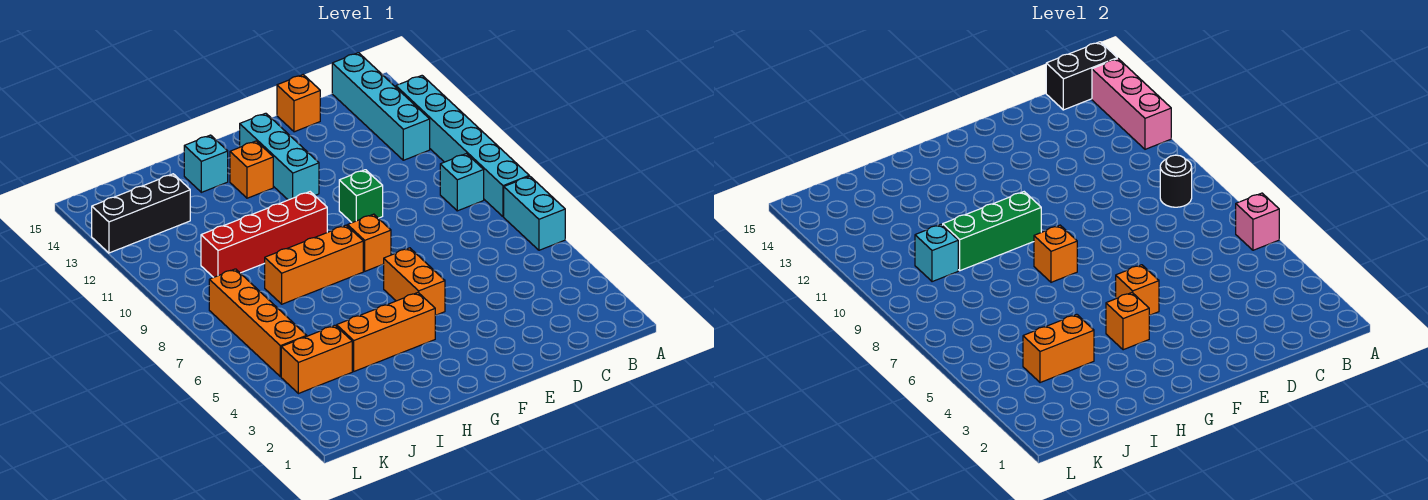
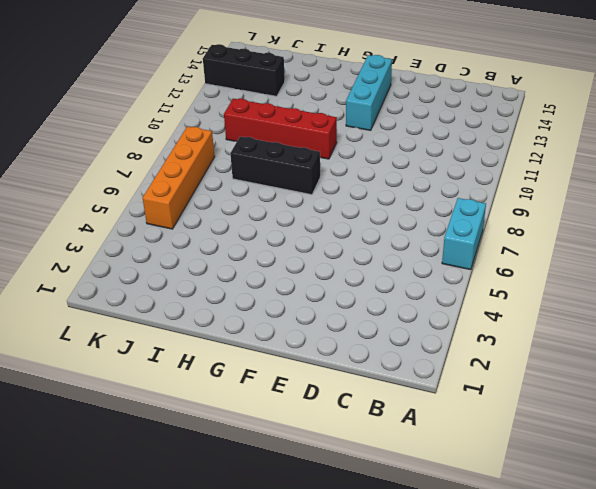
black 1x3 brick [230,136,320,195] -> orange 1x3 brick [265,225,363,304]
none -> cyan 1x6 brick [396,76,529,217]
none -> cyan 1x1 brick [440,154,484,211]
none -> cyan 1x4 brick [332,53,430,160]

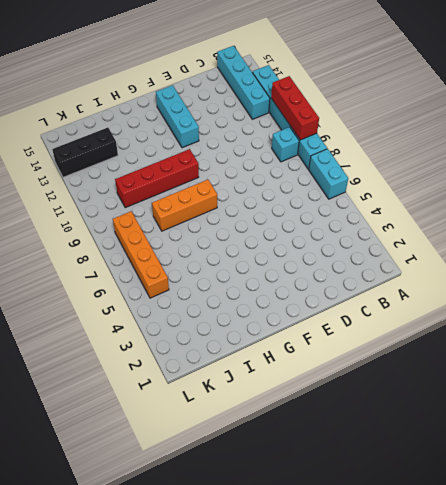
red 1x3 brick [271,76,319,140] -> none
none -> orange 1x1 brick [277,75,320,132]
none -> green 1x1 brick [339,170,383,223]
none -> orange 1x2 brick [383,248,445,315]

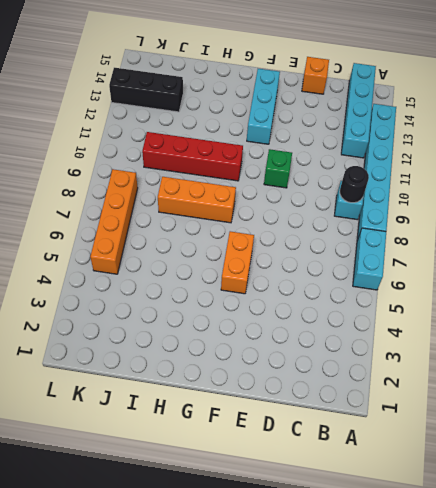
none -> orange 1x1 brick [348,214,391,271]
none -> orange 1x3 brick [337,293,435,371]
none -> orange 1x1 brick [230,141,273,198]

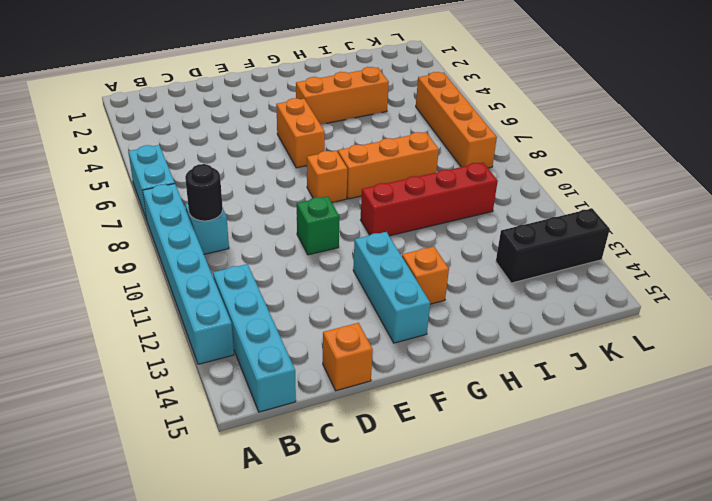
none -> cyan 1x1 brick [184,135,228,192]
none -> orange 1x2 brick [281,325,352,394]
none -> pink 1x1 brick [1236,193,1279,250]

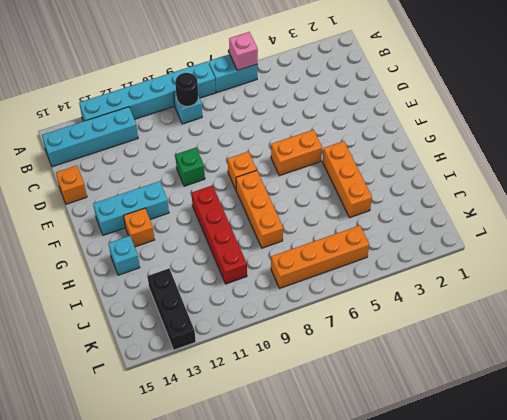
none -> orange 1x2 brick [281,325,352,394]
none -> pink 1x3 brick [1092,59,1171,149]
none -> black 1x2 brick [1046,42,1117,110]

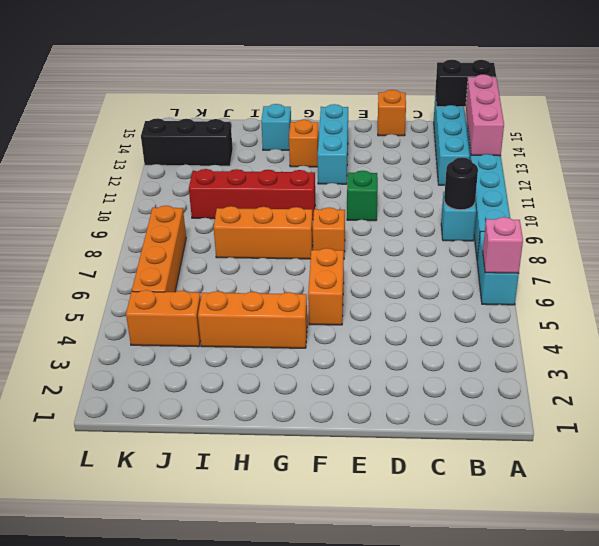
none -> orange 1x1 brick [1116,265,1159,315]
none -> orange 1x1 brick [1106,293,1149,350]
none -> orange 1x1 brick [1034,225,1077,282]

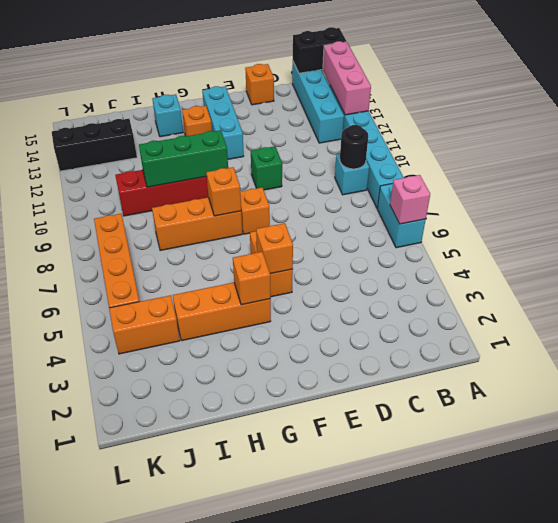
none -> orange 1x2 brick [1023,314,1094,383]
none -> cyan 1x1 brick [915,224,958,282]

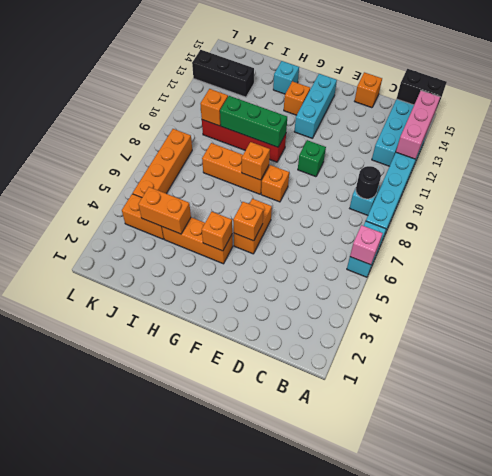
orange 1x1 brick [200,89,228,126] -> cyan 1x1 brick [915,224,958,282]

